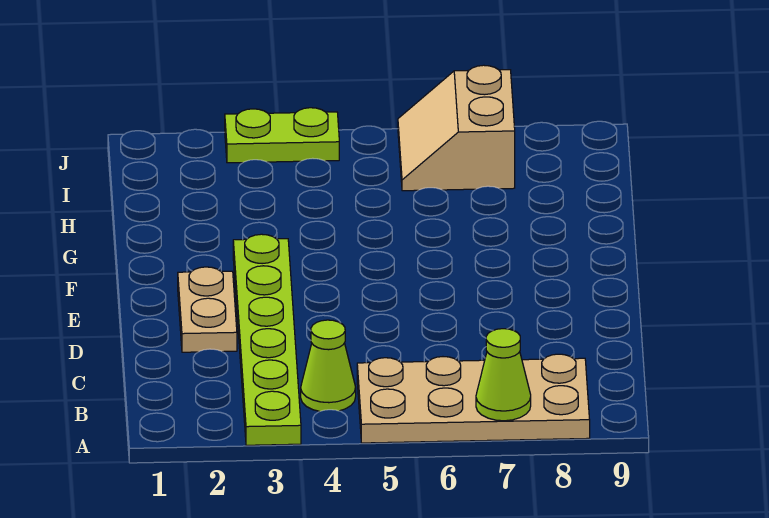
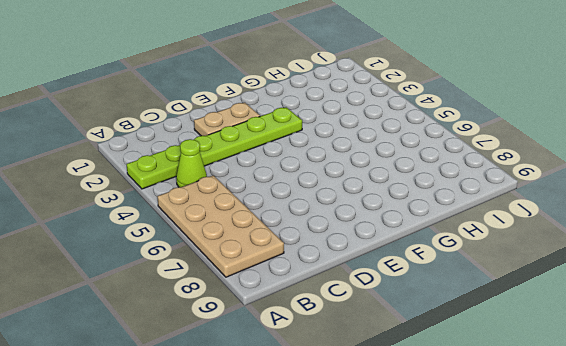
none -> tan 2x2 slope [398,65,515,191]
none -> lime 1x2 plate [225,108,339,163]

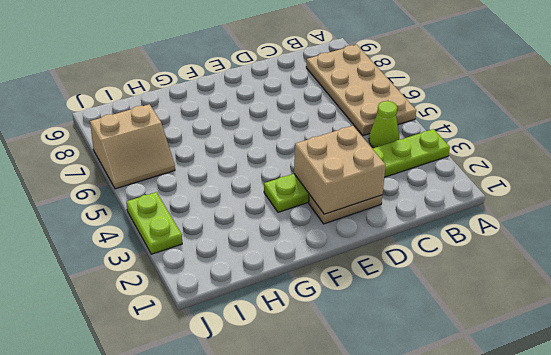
tan 2x2 brick [294,126,386,214] -> none
none -> lime 1x1 cone [476,329,531,421]

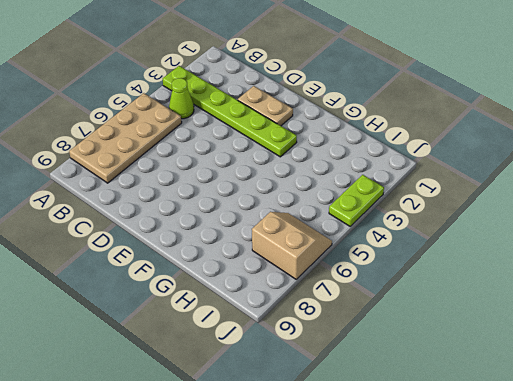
none -> lime 1x1 cone [476,329,531,421]

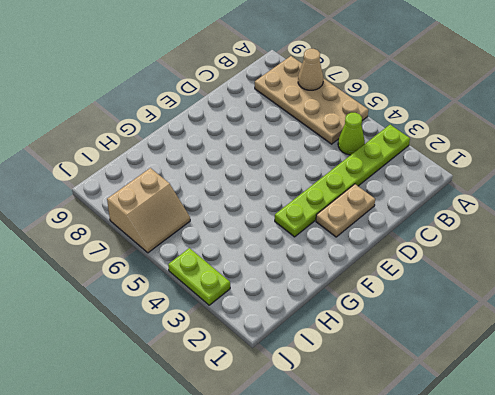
tan 1x1 cone [298,49,323,90] -> lime 1x1 cone [476,329,531,421]

